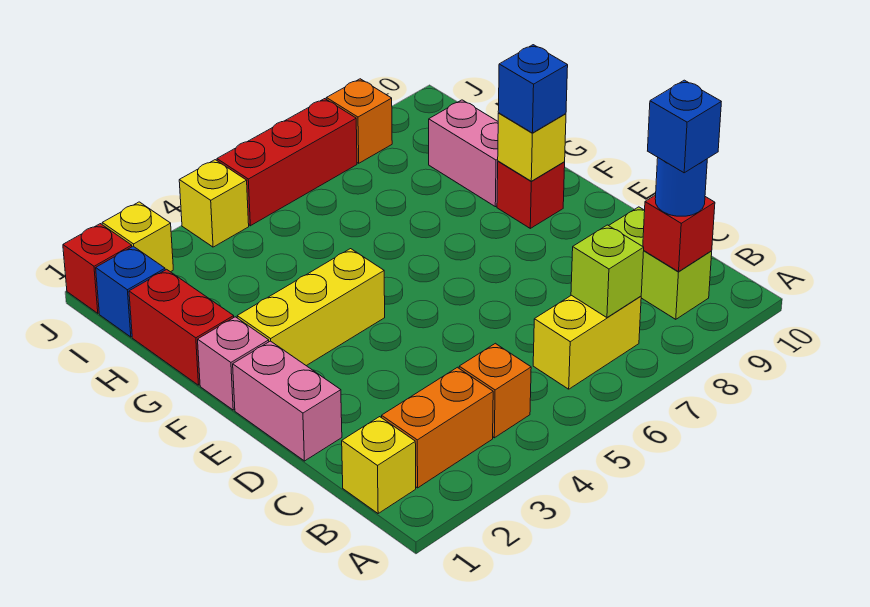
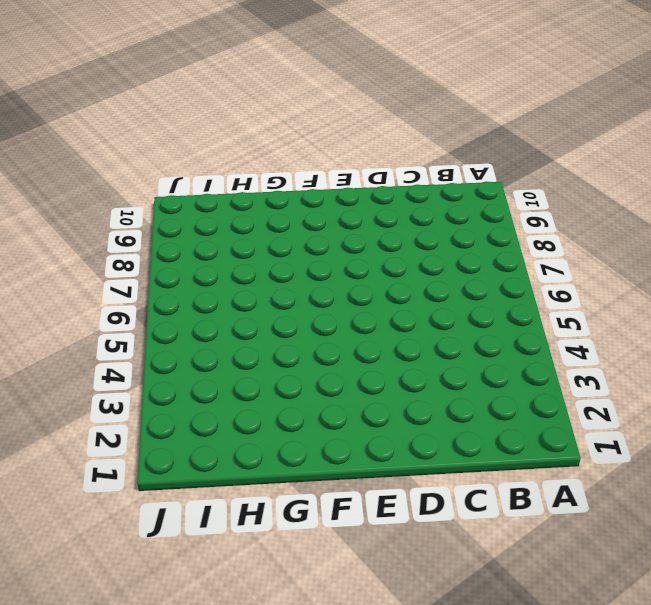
none -> yellow 1x1 brick [342,417,416,513]
none -> orange 1x2 brick [382,367,493,488]
none -> orange 1x1 brick [459,343,531,438]

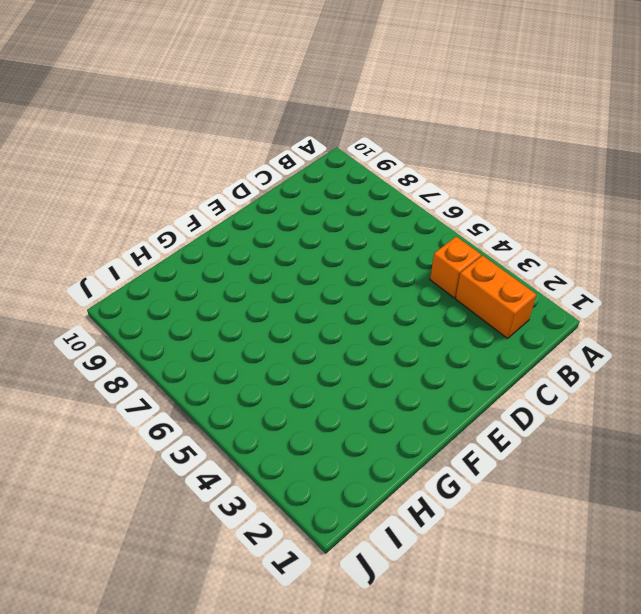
none -> yellow 1x1 brick [342,417,416,513]
none -> yellow 1x2 brick [533,295,641,389]
none -> lime 1x2 brick [609,207,712,319]

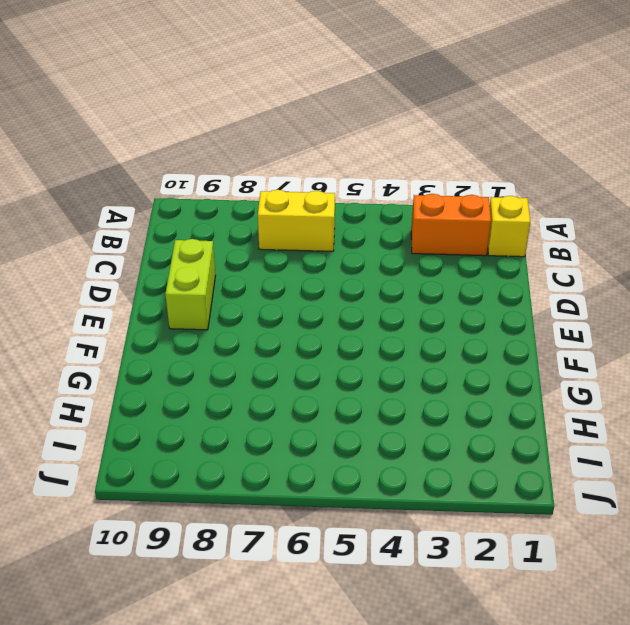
lime 1x2 brick [165,239,216,330] -> lime 1x2 brick moved to [609,207,712,319]
none -> orange 1x1 brick [459,343,531,438]
none -> pink 1x2 brick [233,341,342,461]
none -> pink 1x1 brick [198,317,269,410]

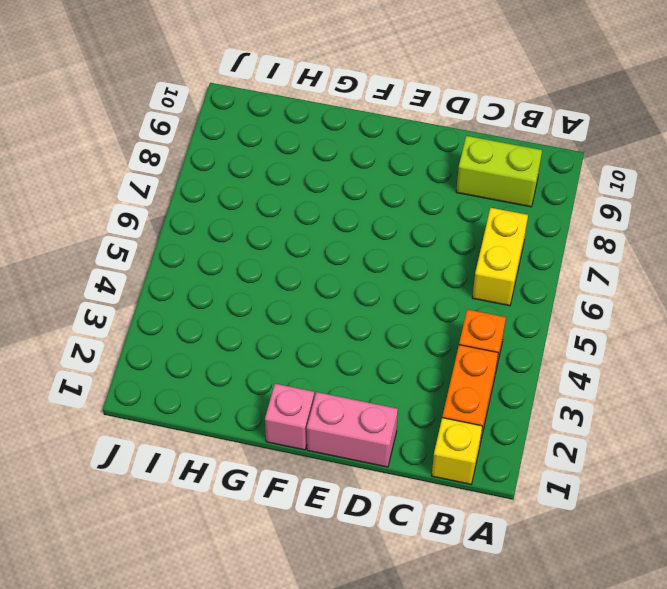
none -> yellow 1x3 brick [237,249,385,366]
none -> red 1x1 brick [497,161,565,228]
none -> red 1x2 brick [129,269,234,385]

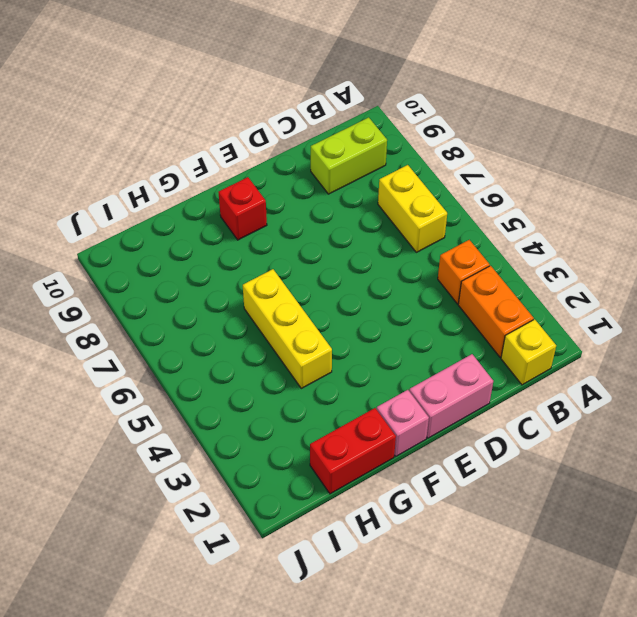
yellow 1x3 brick [243,269,332,388] -> yellow 1x3 brick moved to [237,249,385,366]
none -> pink 1x2 brick [429,100,498,207]
none -> blue 1x1 brick [96,246,165,337]
none -> red 1x1 brick [63,224,132,313]

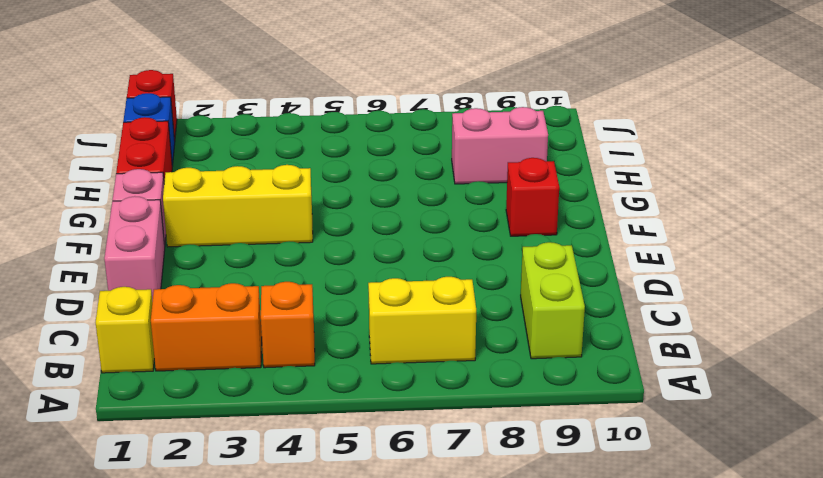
pink 1x2 brick [452,107,548,184] -> pink 1x2 brick turned to [429,100,498,207]
none -> yellow 1x1 brick [102,202,173,272]
none -> yellow 1x1 brick [179,160,249,247]
none -> red 1x3 brick [217,99,357,226]

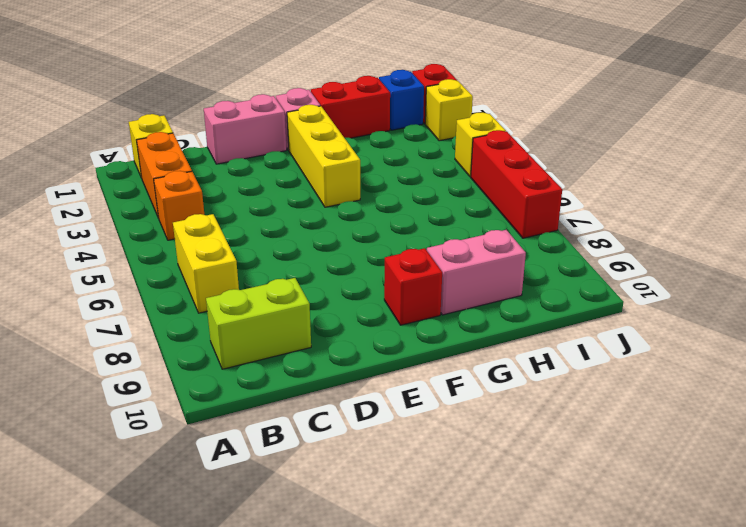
none -> orange 1x1 brick [326,79,392,163]
none -> lime 1x1 brick [571,225,644,317]
none -> red 1x1 brick [643,195,715,272]

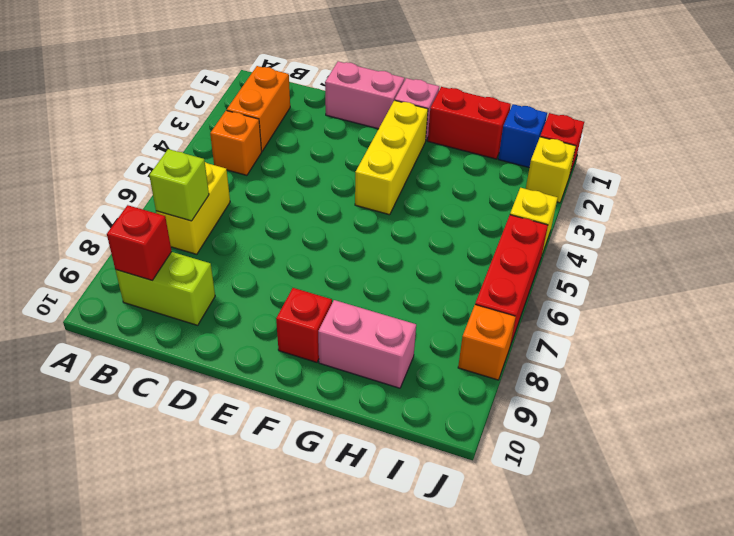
none -> yellow 1x1 brick [342,417,416,513]
none -> yellow 1x1 brick [498,113,566,181]
none -> blue 1x1 round brick [655,158,707,216]

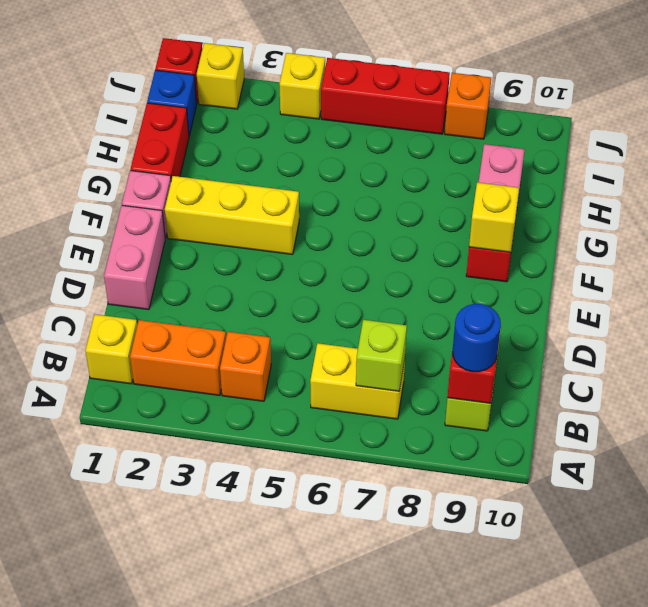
none -> blue 1x1 brick [498,45,568,133]
none -> blue 1x1 brick [648,80,721,173]

